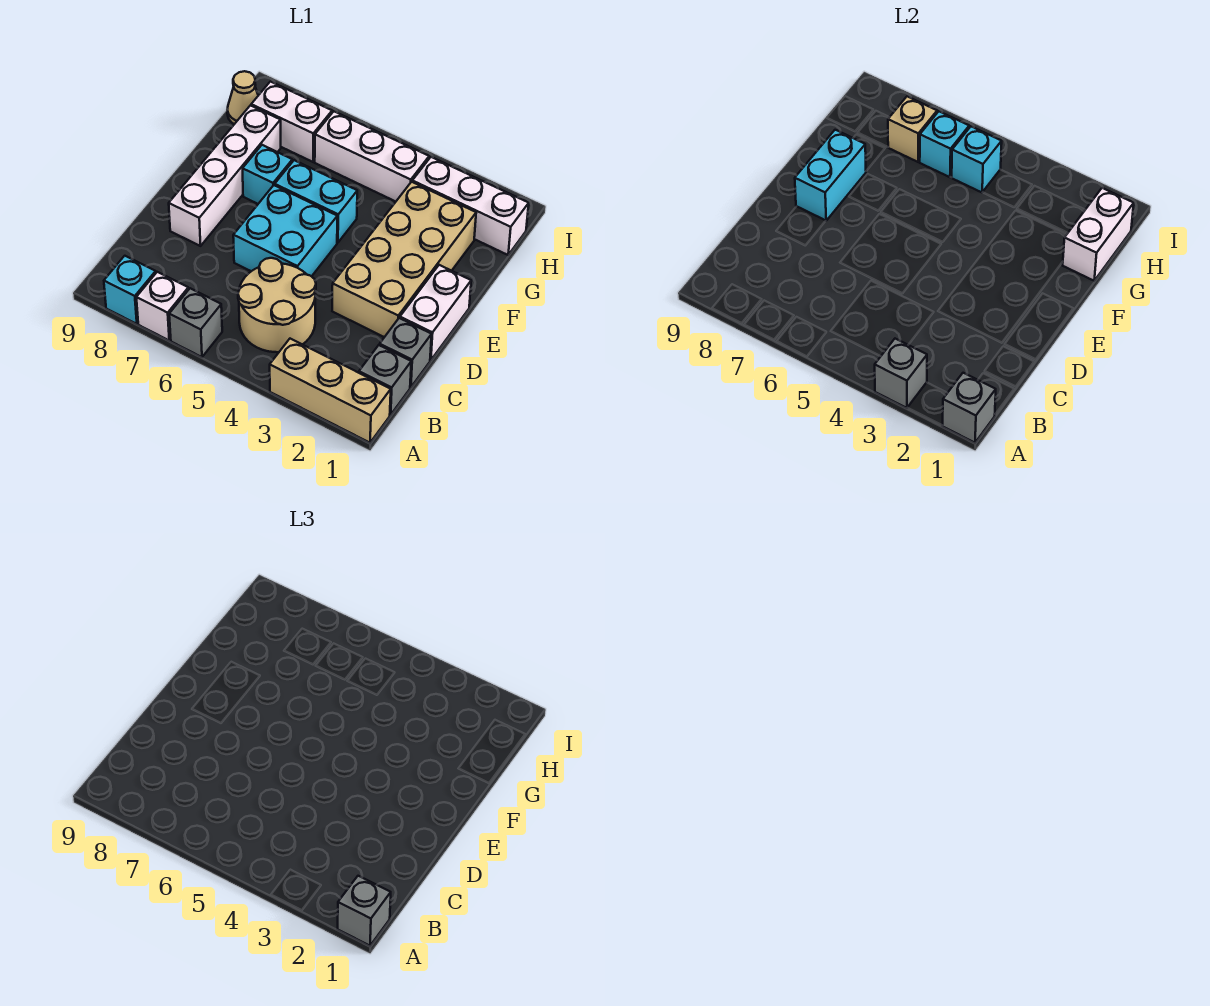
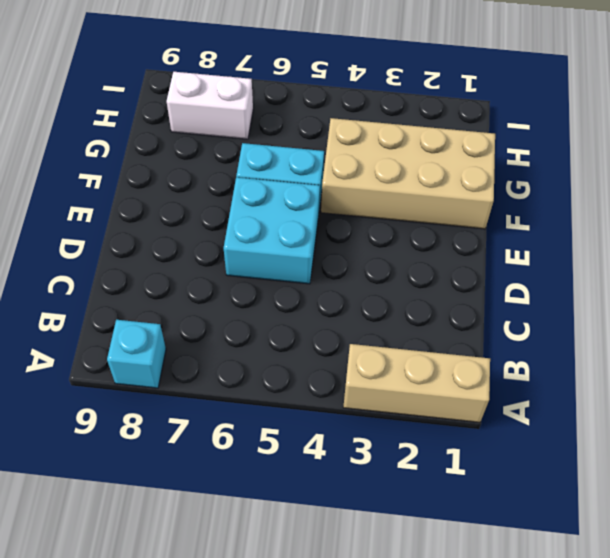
tan 2x4 brick [321,118,495,229] -> tan 2x4 brick turned to [332,182,476,337]
none -> grey 1x1 brick [169,288,222,357]
none -> white 1x1 brick [136,272,188,340]
none -> grey 1x1 brick [359,345,411,415]

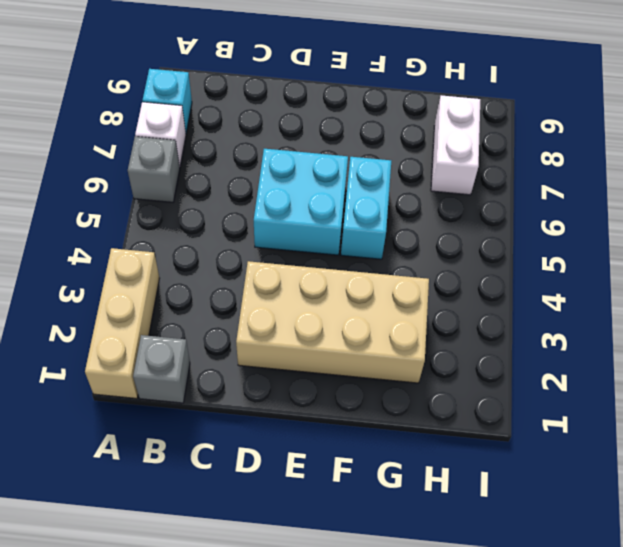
none -> tan 2x2 round brick [238,258,316,352]
none -> grey 1x1 brick [380,318,432,387]
none -> white 1x2 brick [400,265,471,360]

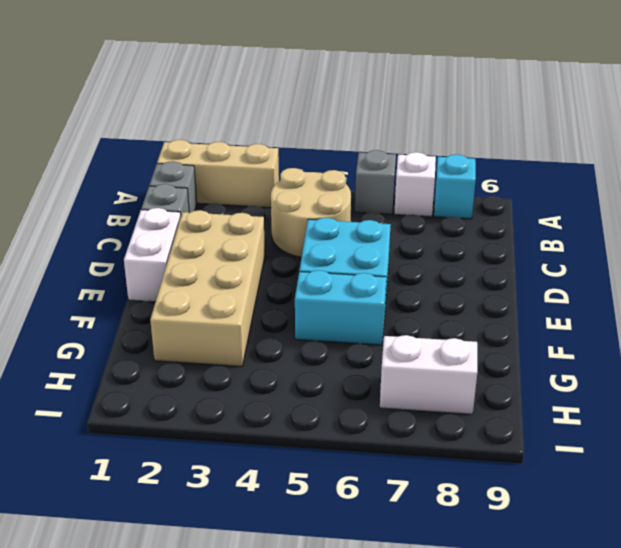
none -> white 1x4 brick [169,105,281,246]
none -> cyan 1x1 brick [243,145,292,204]
none -> white 1x3 brick [412,157,529,255]

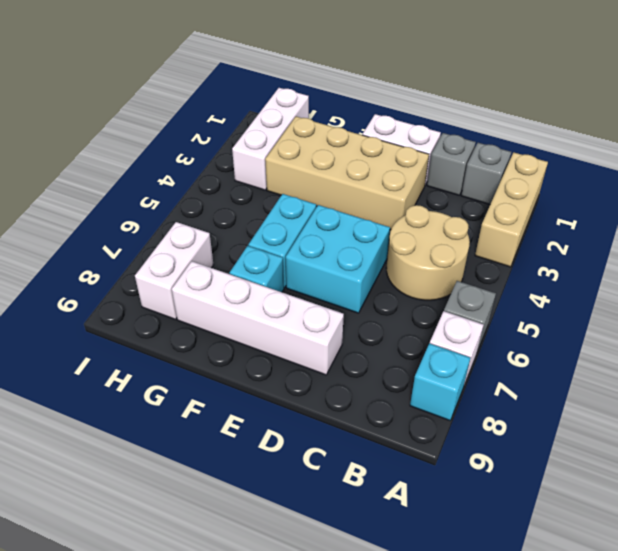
none -> white 1x3 brick [315,112,429,202]
none -> tan 1x1 cone [227,71,258,124]
none -> grey 1x1 brick [942,373,996,443]

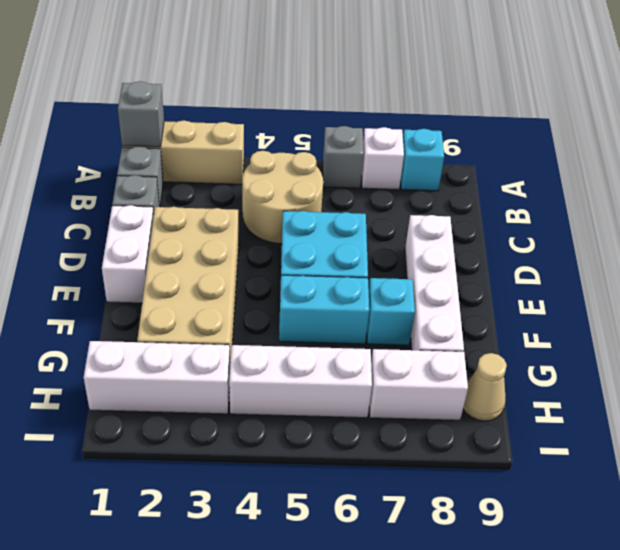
none -> grey 1x1 brick [875,339,927,408]
none -> cyan 1x2 brick [795,130,866,221]
none -> white 1x2 brick [1063,188,1134,281]

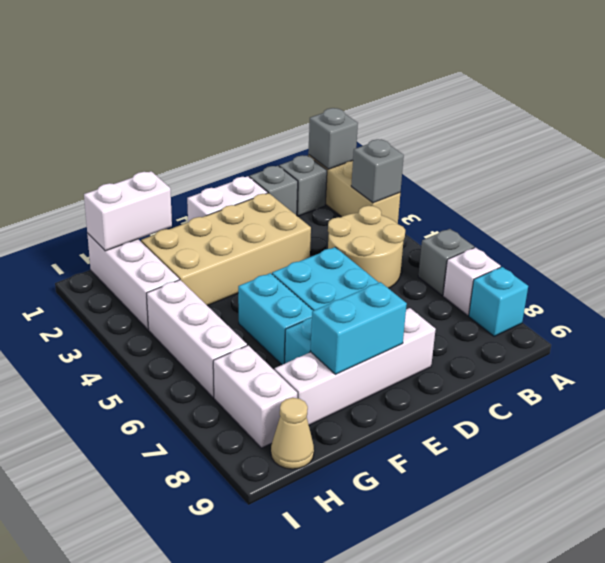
none -> cyan 1x1 brick [951,127,1002,192]
none -> cyan 1x1 brick [920,112,969,177]
none -> tan 1x1 brick [888,96,937,162]

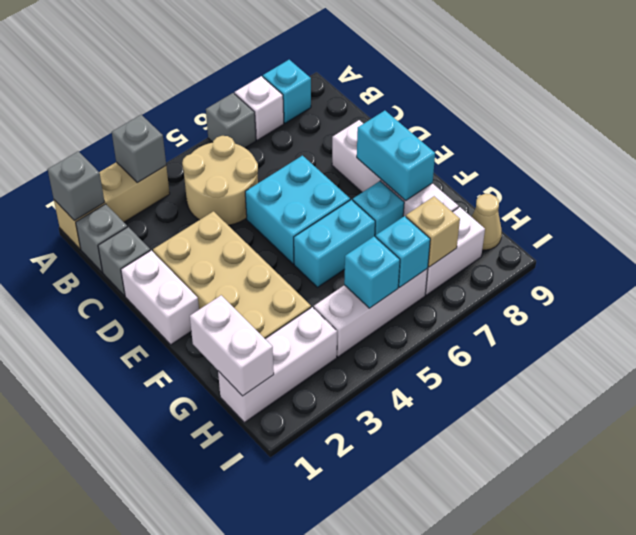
none -> grey 1x1 brick [338,876,391,946]

